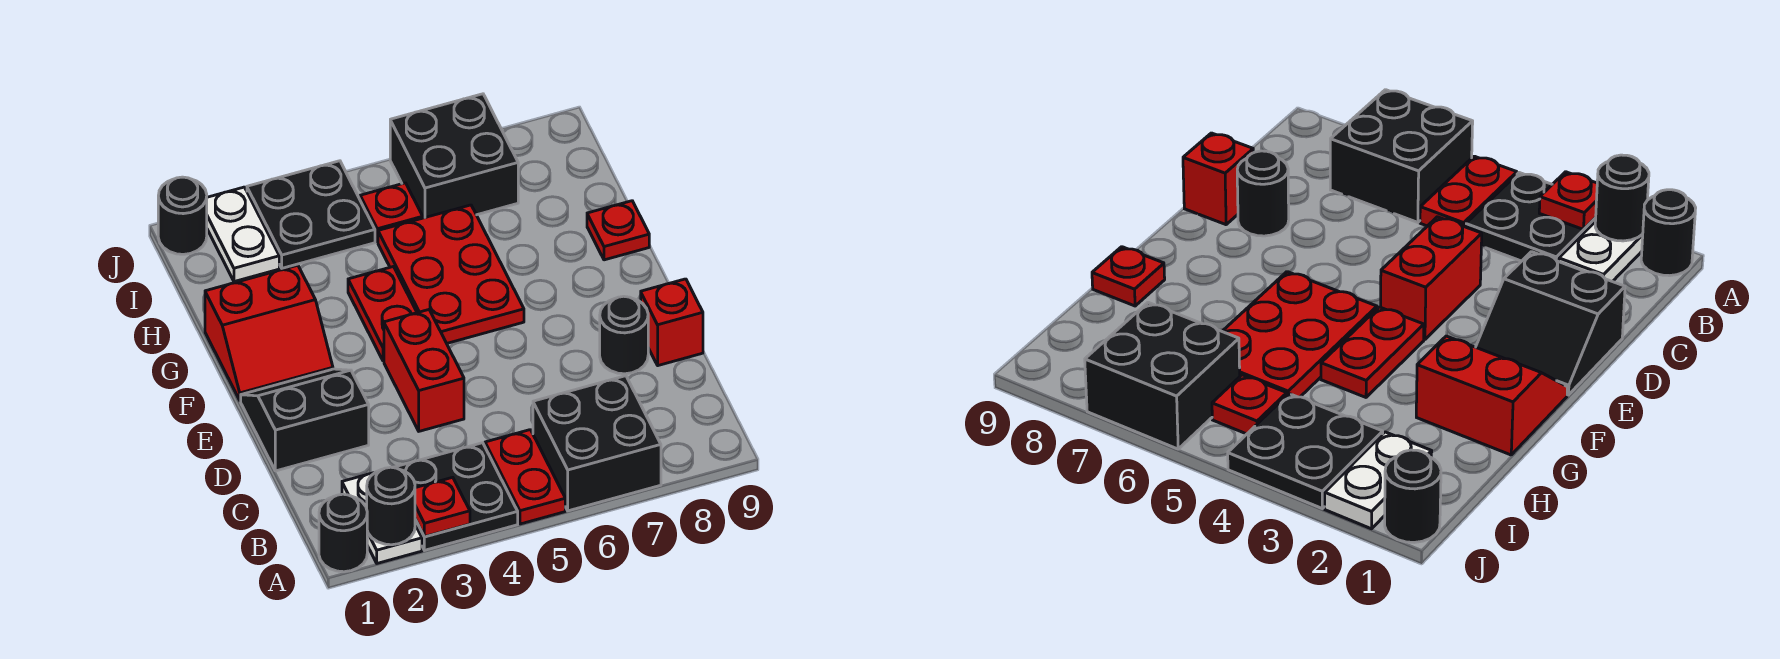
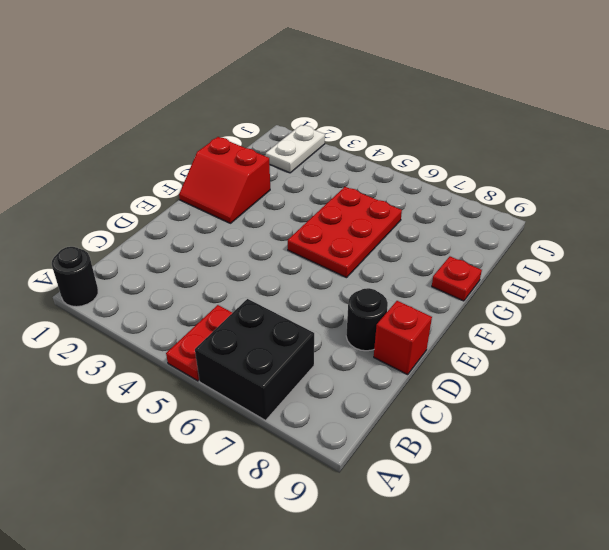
none -> white 1x2 plate [342,473,422,563]
none -> black 2x2 plate [393,443,518,550]
none -> black 2x2 slope [241,369,369,471]

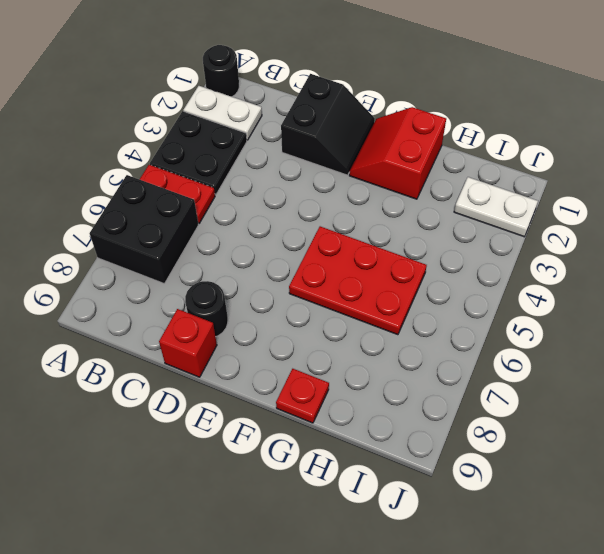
none -> red 1x2 brick [384,310,464,431]
none -> red 1x2 plate [348,267,417,361]
none -> black 2x2 plate [247,161,375,268]

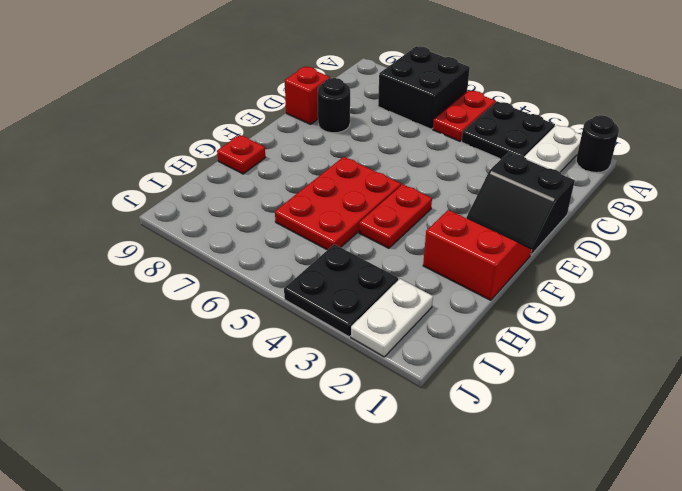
none -> red 1x2 brick [384,310,464,431]
none -> red 1x1 plate [360,183,423,242]
none -> black 2x2 brick [390,94,518,218]

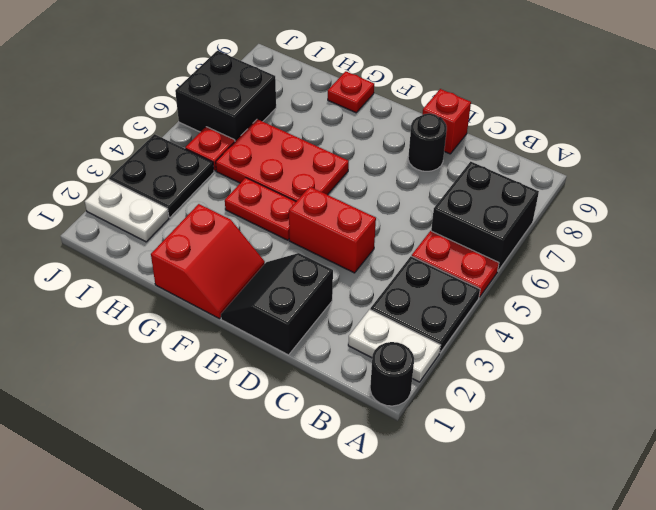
none -> black 1x1 round brick [158,177,207,254]
none -> black 1x1 round brick [367,467,415,545]
none -> red 1x1 plate [415,477,470,537]

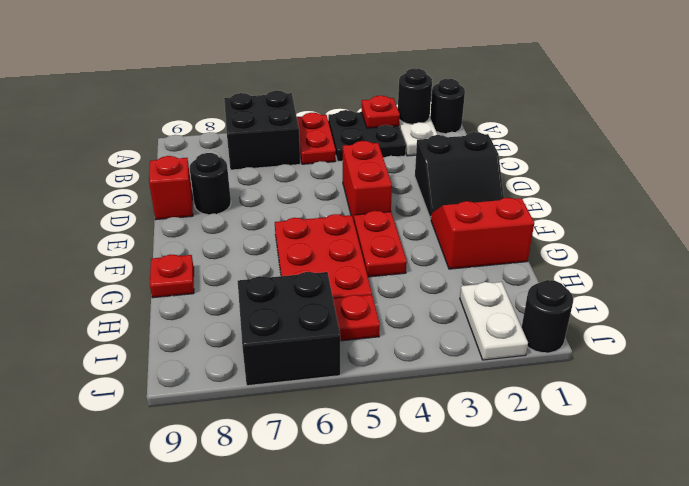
none -> black 2x2 plate [247,161,375,268]

